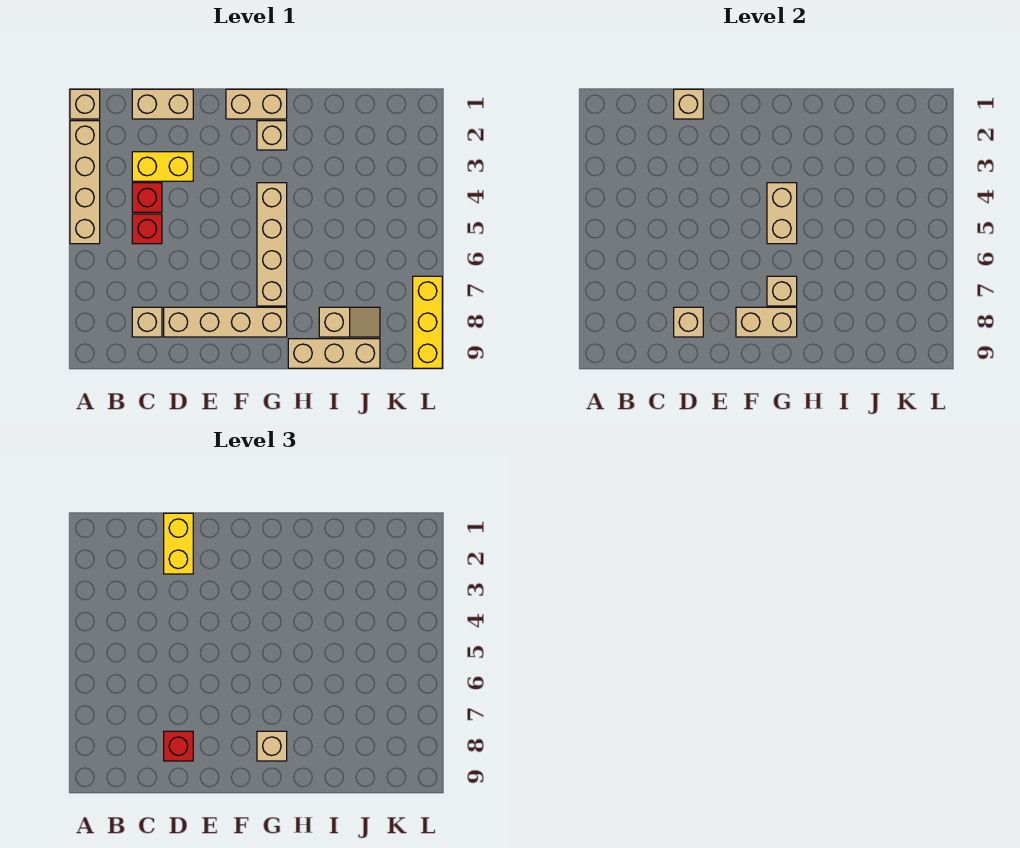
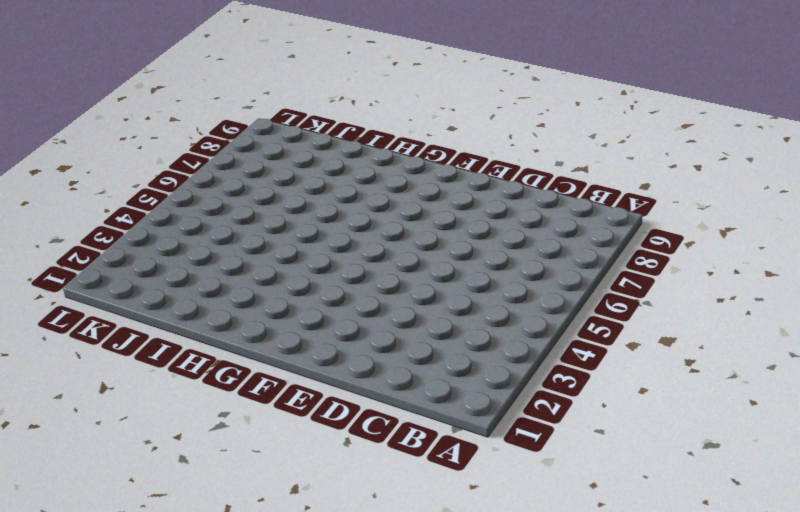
none -> tan 1x1 brick [70,89,100,119]
none -> tan 1x4 brick [70,121,100,244]
none -> tan 1x2 brick [132,89,193,119]

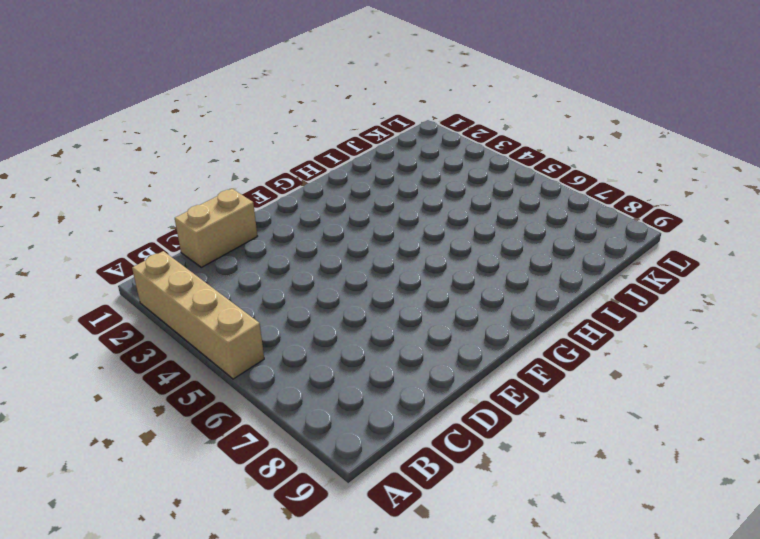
none -> tan 1x1 brick [70,89,100,119]
none -> yellow 1x2 brick [132,152,193,181]
none -> red 1x1 brick [132,183,162,212]

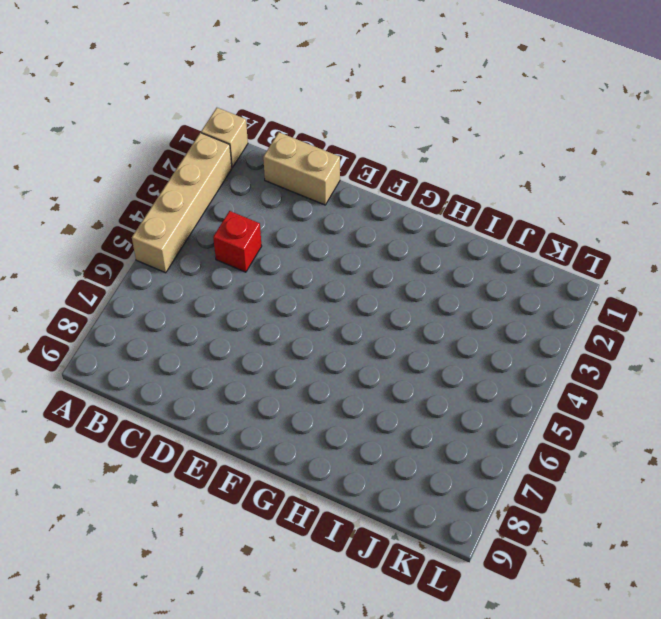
none -> yellow 1x2 brick [132,152,193,181]
none -> red 1x1 brick [132,214,162,244]
none -> tan 1x1 brick [132,307,162,337]

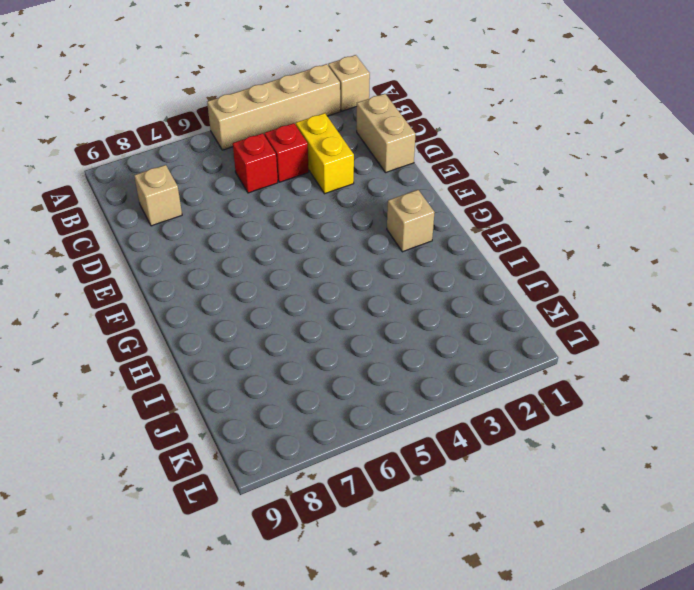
none -> tan 1x4 brick [164,307,287,337]
none -> tan 1x2 brick [226,89,287,119]
none -> tan 1x4 brick [257,183,287,306]

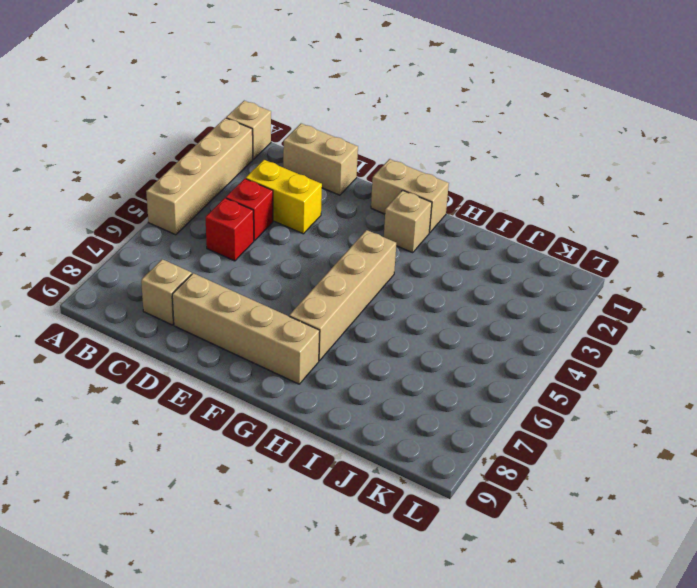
none -> tan 1x3 brick [288,339,380,368]
none -> tan 1x2 slope [319,307,380,337]
none -> yellow 1x3 brick [413,276,442,368]

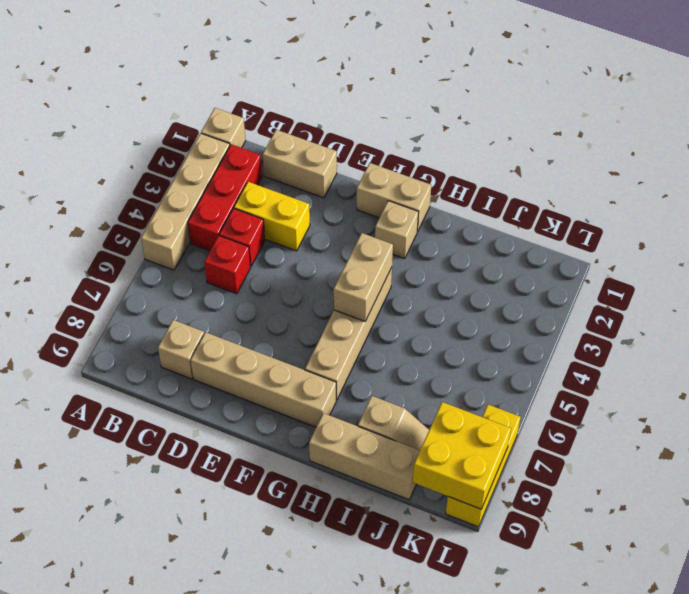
red 1x3 brick [188,144,262,251] -> none
yellow 2x2 brick [413,402,511,509] -> none
none -> tan 1x1 brick [674,89,703,119]
none -> tan 1x1 brick [674,307,703,337]
none -> tan 1x2 brick [736,307,797,337]

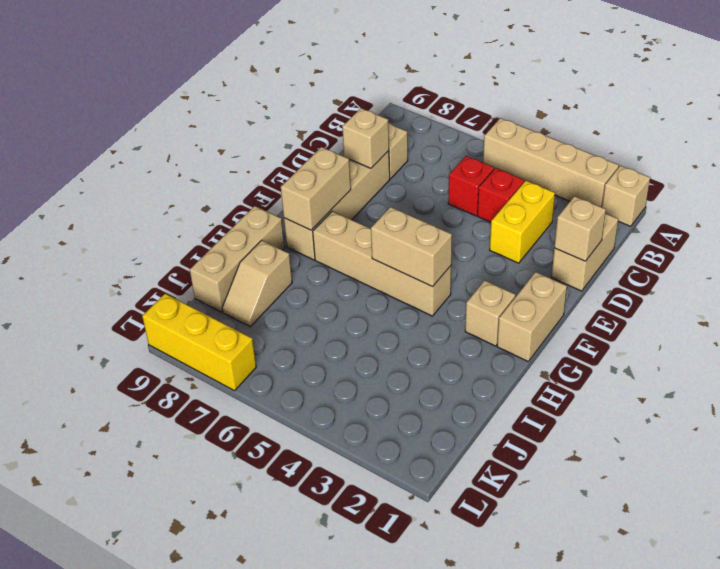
none -> tan 1x1 brick [767,276,797,306]
none -> yellow 1x2 brick [164,513,193,574]
none -> red 1x1 brick [164,731,193,761]

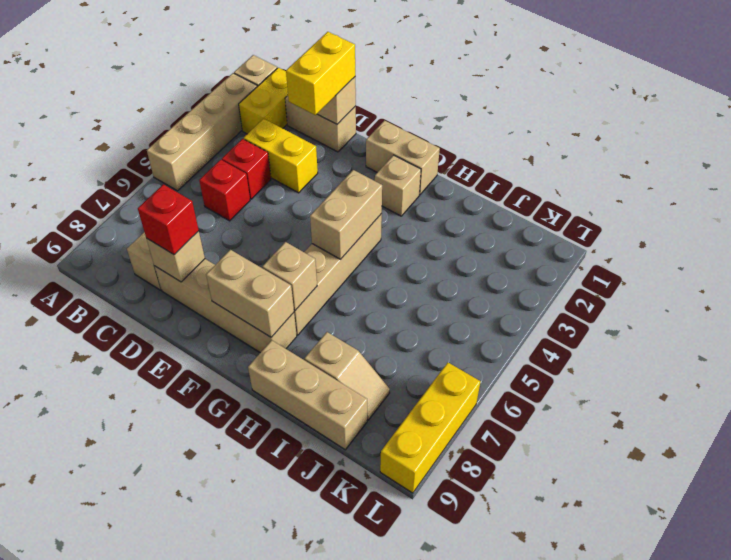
yellow 1x2 brick [239,68,288,134] -> none
none -> tan 1x1 brick [257,731,287,761]

